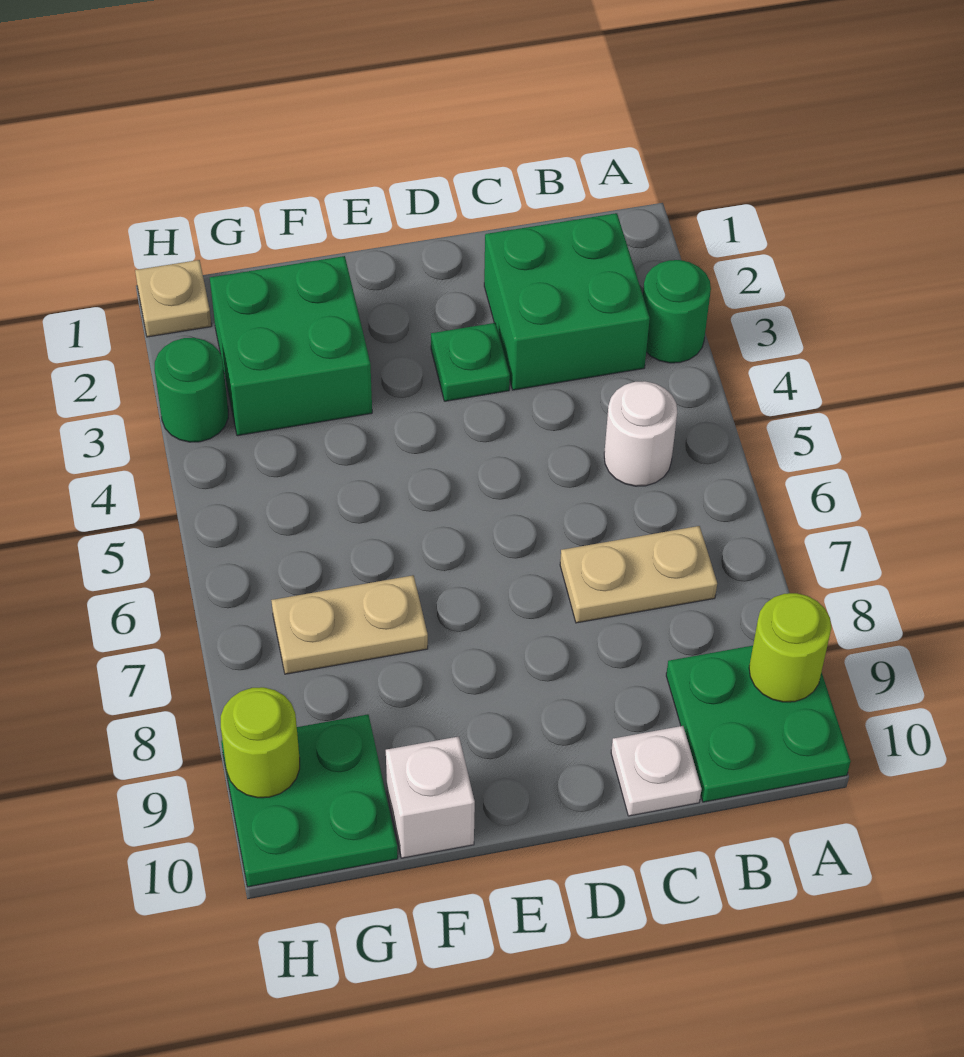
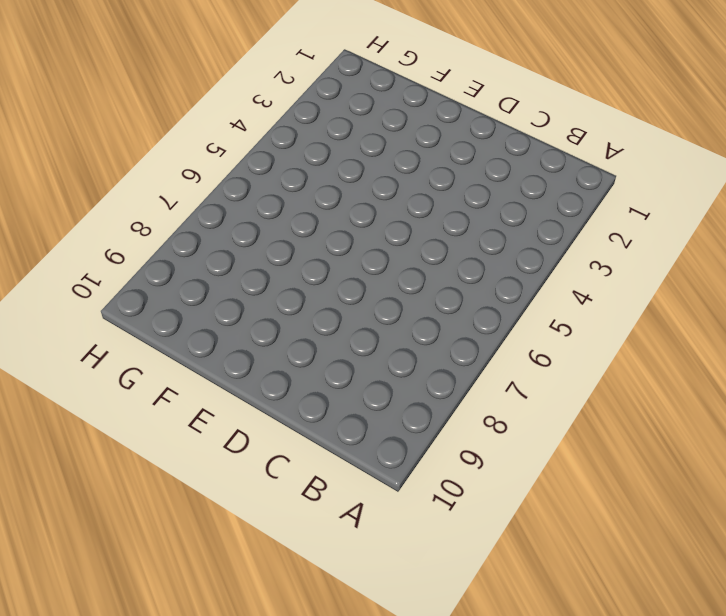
none -> green 1x1 round brick [643,260,711,363]
none -> green 2x2 plate [666,646,851,802]
none -> green 2x2 brick [484,213,650,390]

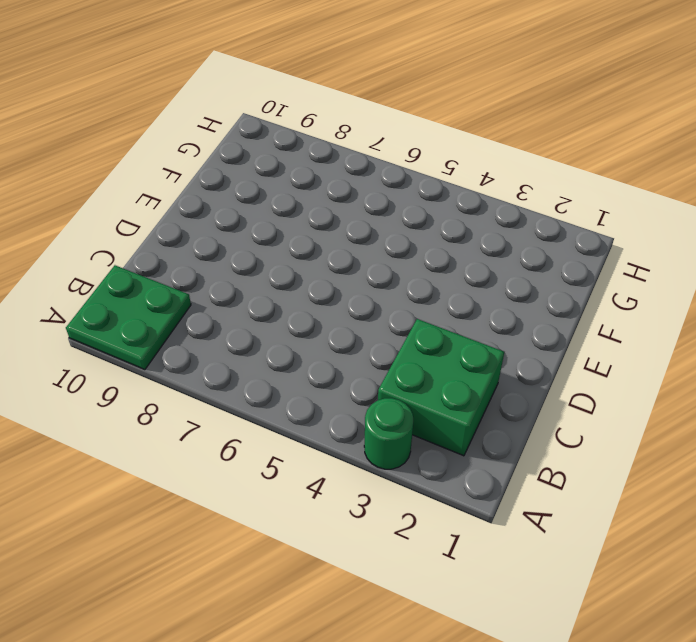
none -> white 1x1 round brick [604,381,677,486]
none -> tan 1x2 plate [560,526,717,623]
none -> white 1x1 plate [611,726,702,816]

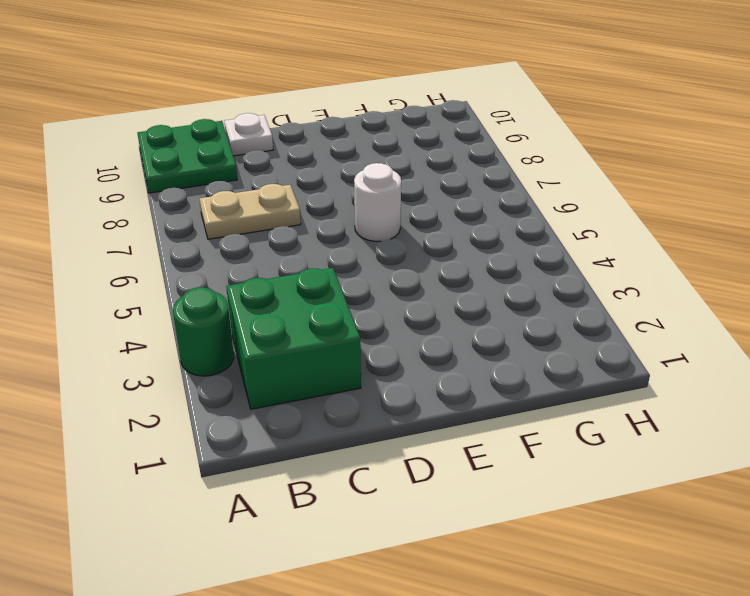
white 1x1 round brick [354,163,401,242] -> white 1x1 round brick moved to [604,381,677,486]
none -> green 1x1 plate [431,323,510,401]
none -> green 2x2 brick [210,256,372,436]
none -> tan 1x2 plate [271,575,428,674]

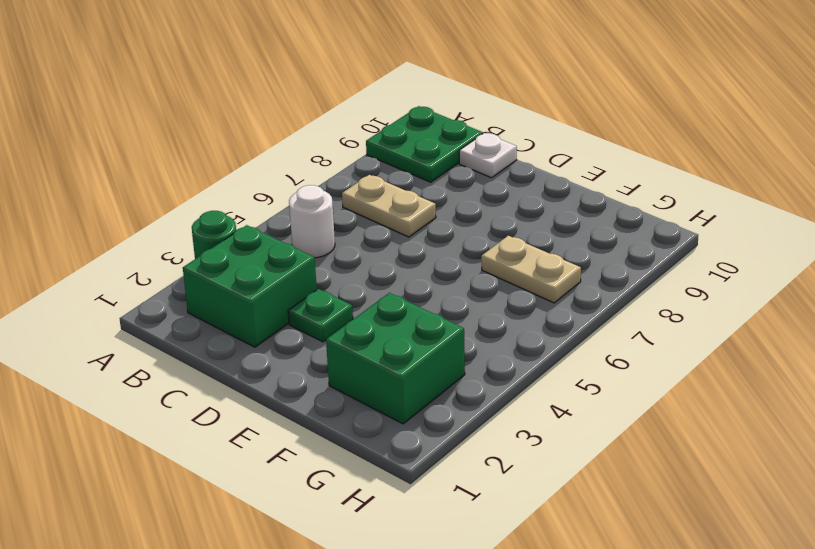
none -> white 1x1 brick [386,737,475,858]
none -> green 2x2 plate [221,714,398,887]
none -> tan 1x1 plate [135,260,212,337]

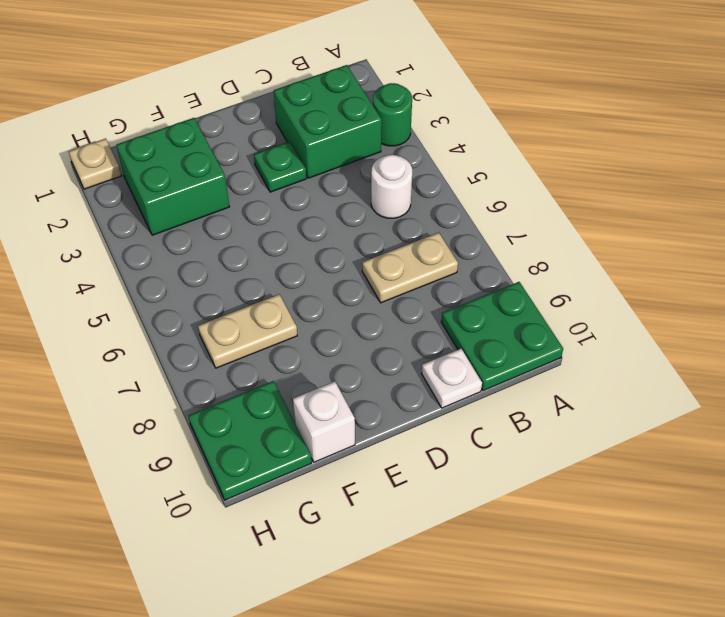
none -> green 1x1 round brick [155,338,228,442]
none -> lime 1x1 round brick [749,593,831,702]
none -> lime 1x1 round brick [221,687,300,798]

